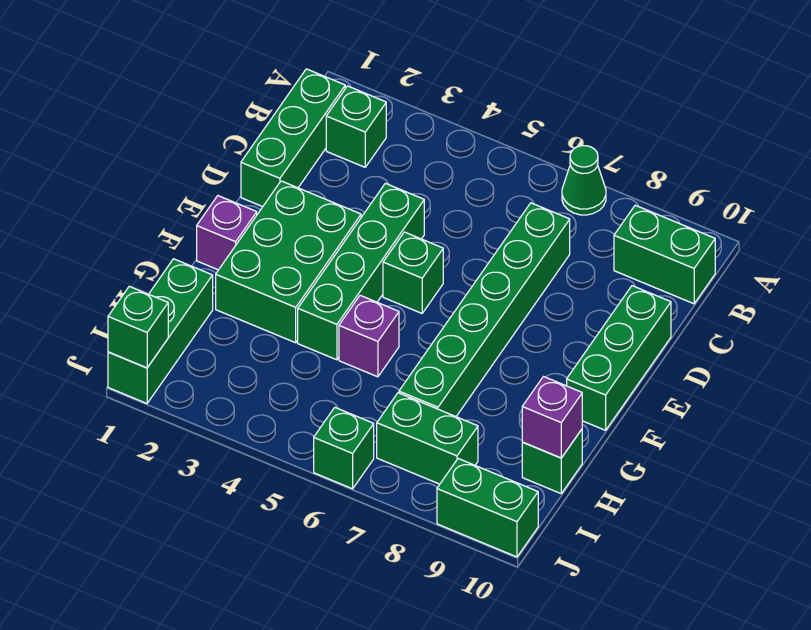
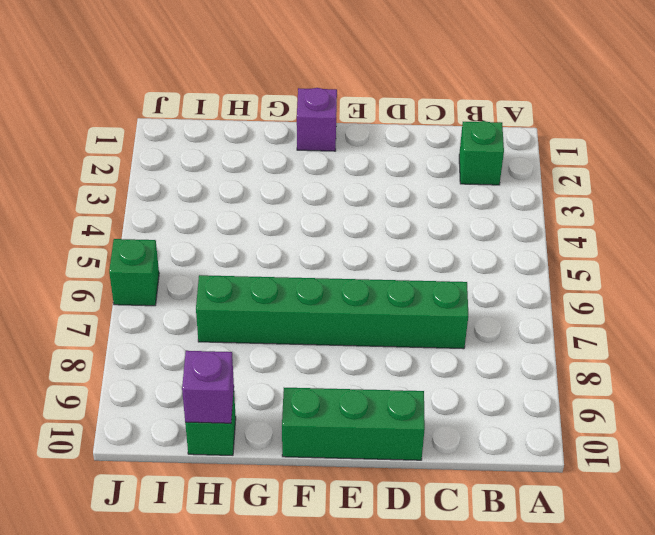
none -> green 1x1 cone [562,146,606,215]
none -> green 1x3 brick [241,69,345,207]
none -> green 1x2 brick [614,205,715,304]

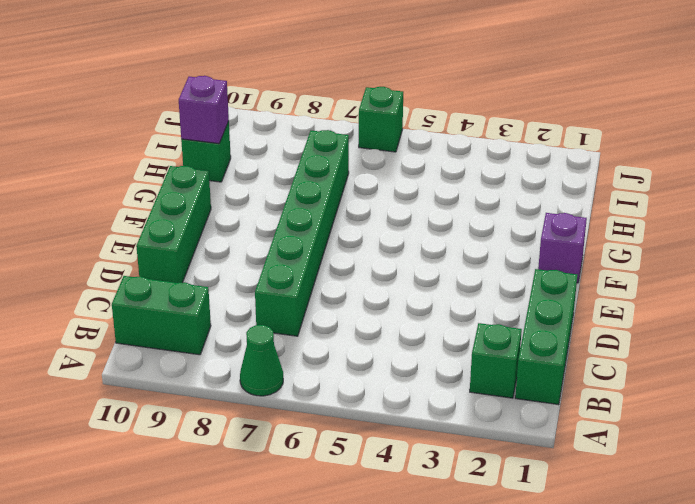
none -> green 1x4 brick [298,183,424,360]
none -> green 2x3 brick [216,181,361,343]
none -> green 1x1 brick [383,232,443,313]

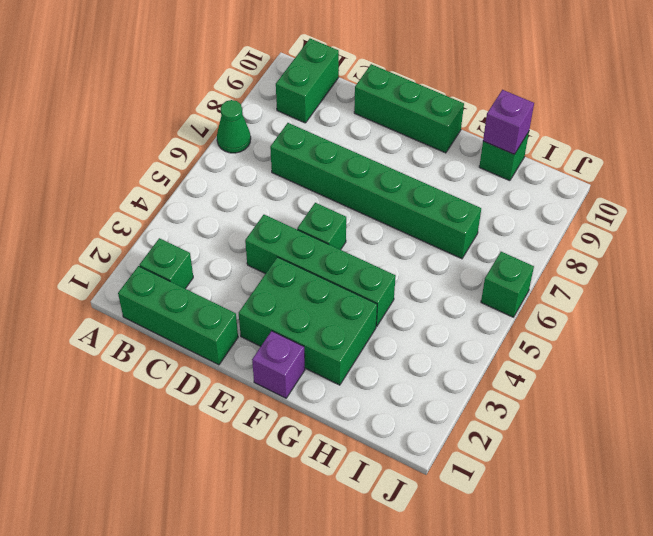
none -> purple 1x1 brick [339,295,399,377]
none -> green 1x3 brick [108,259,213,403]
none -> green 1x2 brick [377,393,478,484]

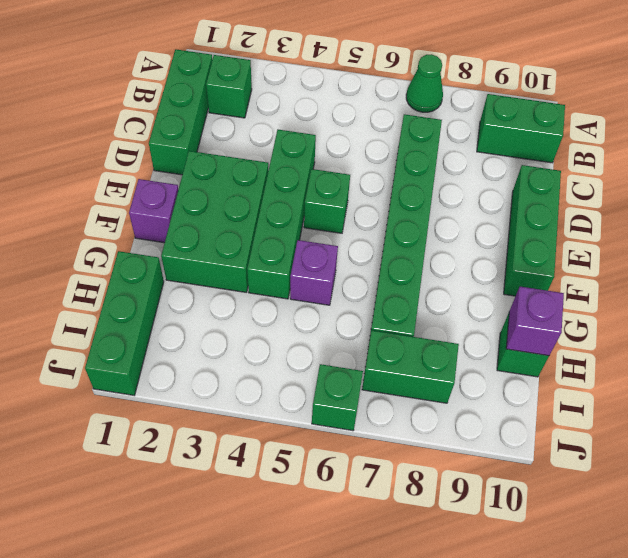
none -> green 1x2 brick [437,459,538,557]
none -> green 1x1 brick [108,286,168,368]

